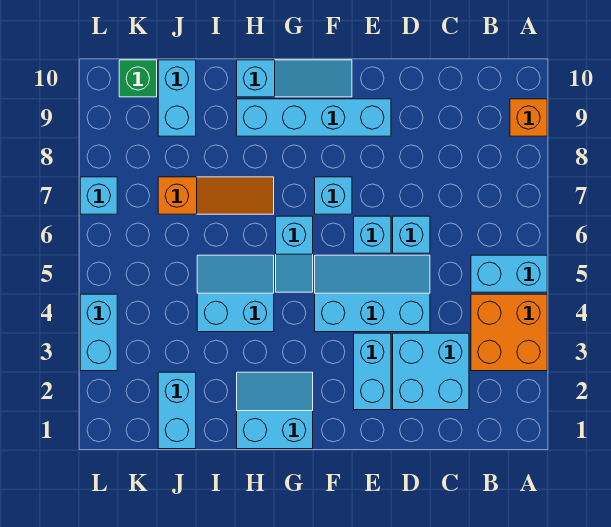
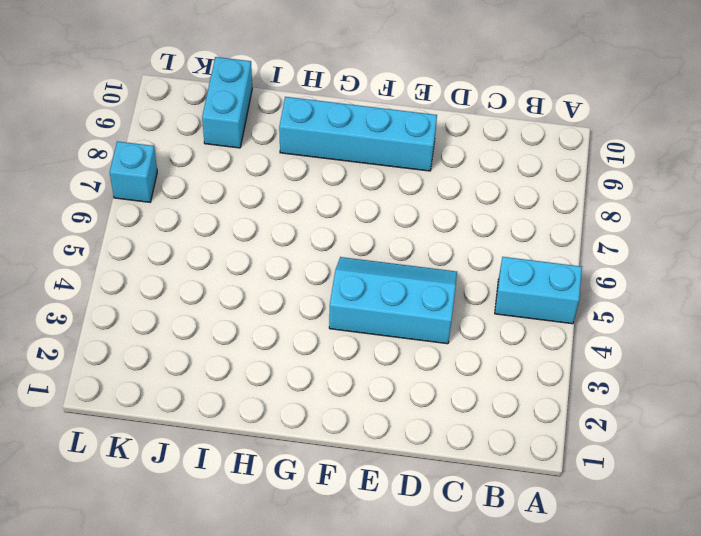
none -> orange 2x2 brick [471,294,547,371]
none -> orange 1x1 brick [510,99,547,136]
none -> cyan 2x2 brick [393,333,469,410]

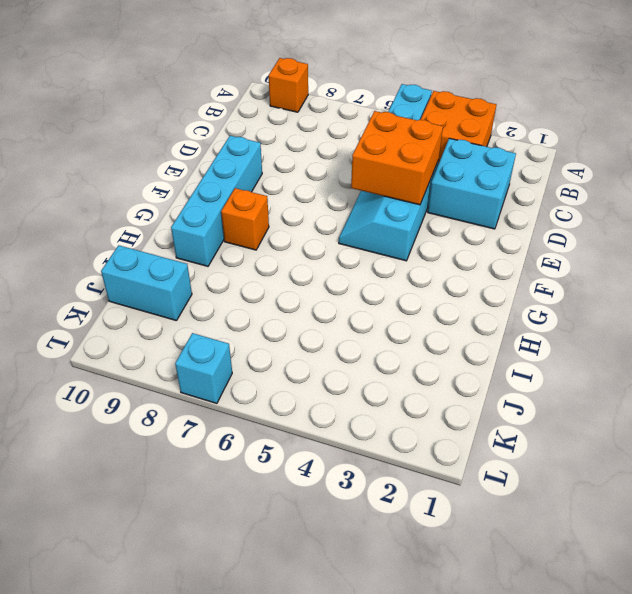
orange 2x2 brick [351,111,443,205] -> none
orange 1x1 brick [221,188,269,250] -> none
none -> cyan 1x1 brick [393,216,430,253]
none -> cyan 1x2 brick [354,333,391,410]
none -> cyan 1x1 brick [354,216,391,253]

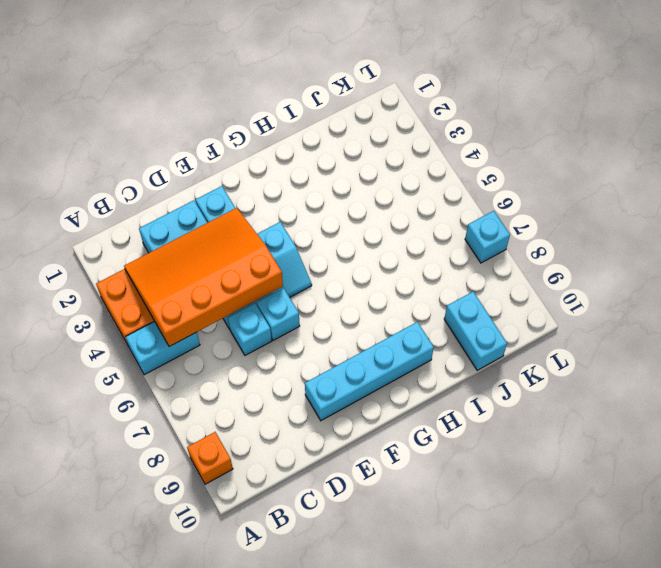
orange 3x4 slope [124,208,283,346] -> none
none -> cyan 1x1 brick [315,177,352,214]
none -> cyan 1x3 slope [237,60,352,97]
none -> cyan 2x2 slope [237,372,313,449]

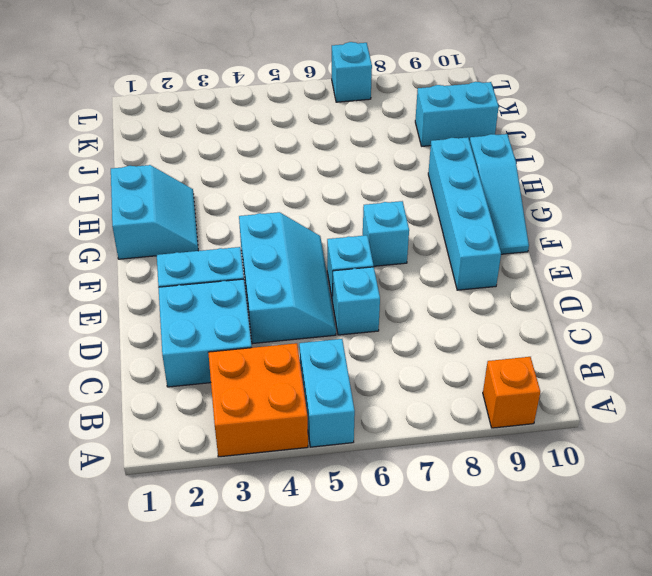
none -> cyan 1x2 slope [276,216,313,292]
none -> cyan 2x2 slope [197,255,274,332]
none -> orange 1x3 slope [158,177,274,214]

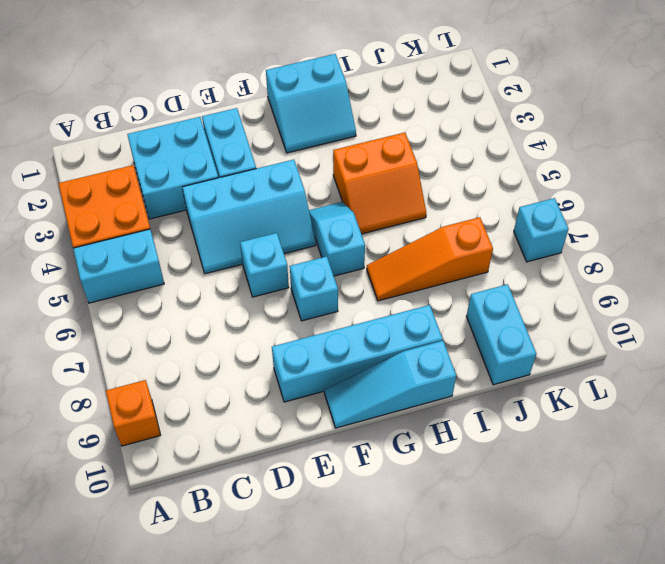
orange 2x2 slope [333,132,426,234] -> cyan 2x2 slope [197,255,274,332]
none -> cyan 1x1 brick [393,216,430,253]
none -> cyan 1x2 brick [158,372,196,449]
none -> green 1x1 brick [119,60,157,97]

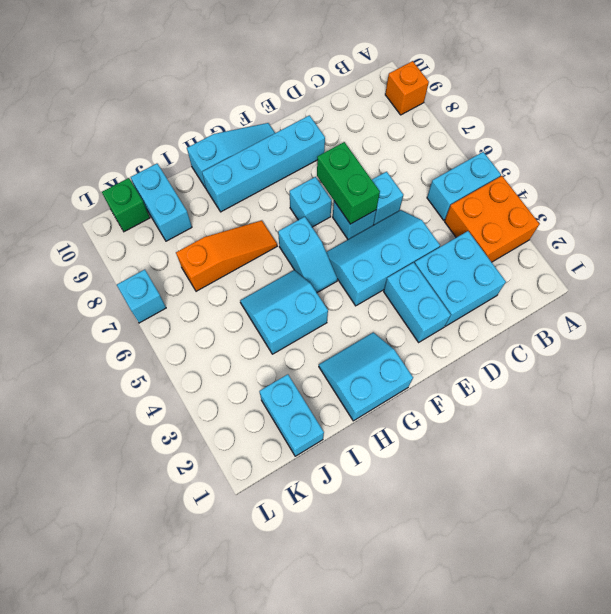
green 1x2 brick [317,142,380,224] -> none
none -> cyan 1x2 brick [80,294,117,371]

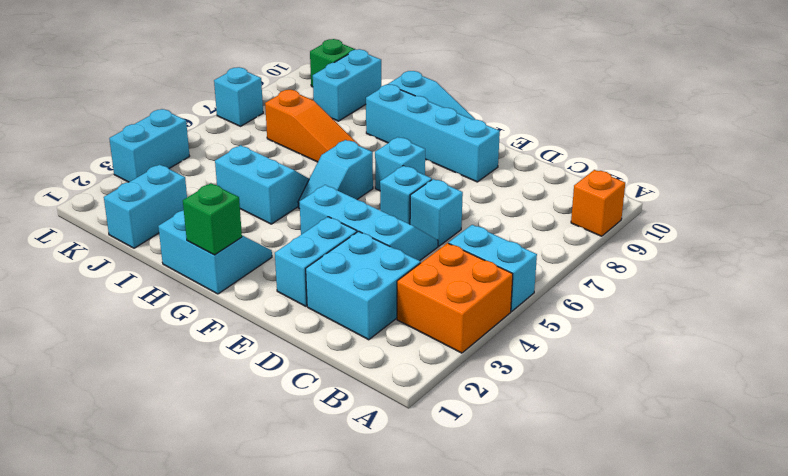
green 1x1 brick [183,183,242,255] -> none

